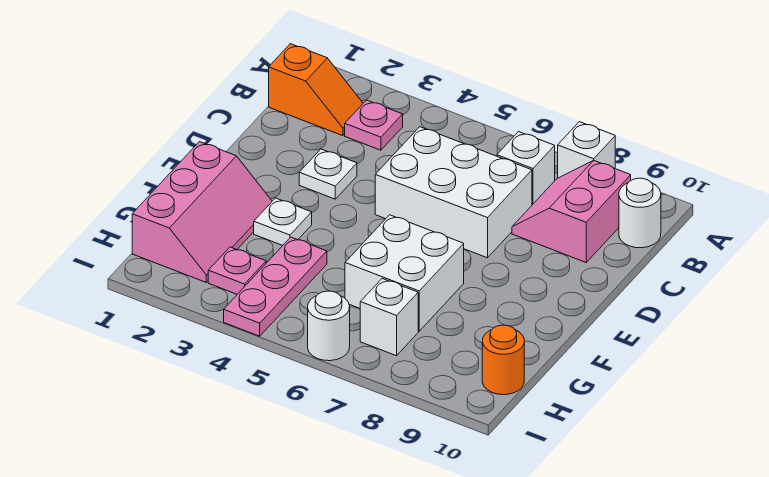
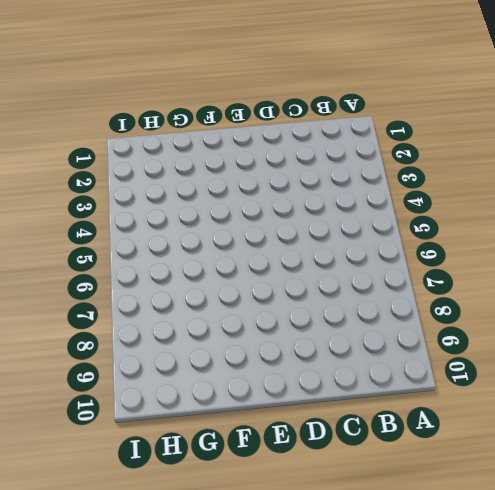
none -> white 1x1 brick [558,122,615,178]
none -> orange 1x2 slope [269,44,363,136]
none -> pink 1x1 plate [345,100,403,150]

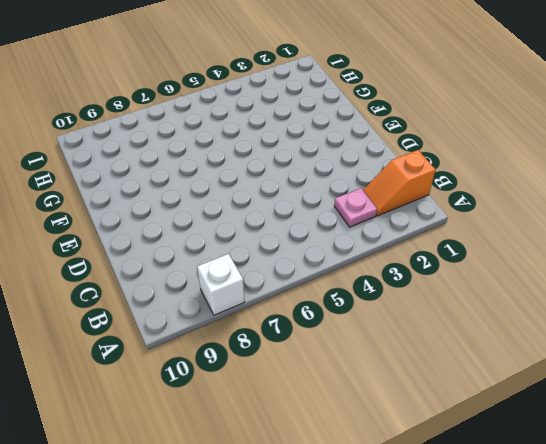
none -> white 1x1 brick [497,132,555,205]
none -> pink 2x2 slope [512,160,631,262]
none -> white 1x1 round brick [619,178,661,248]

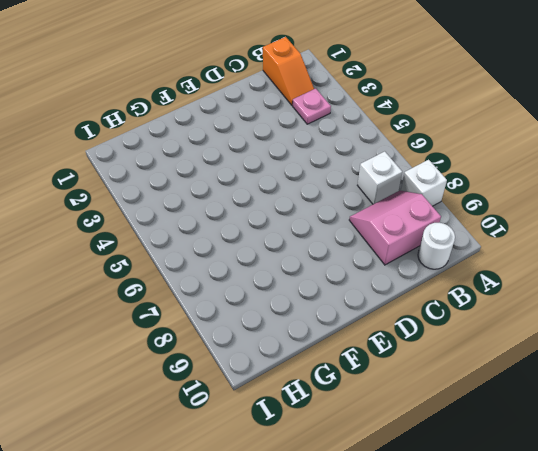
none -> white 2x3 brick [375,127,532,258]
none -> white 1x1 plate [299,149,357,199]
none -> pink 2x3 slope [132,142,272,282]

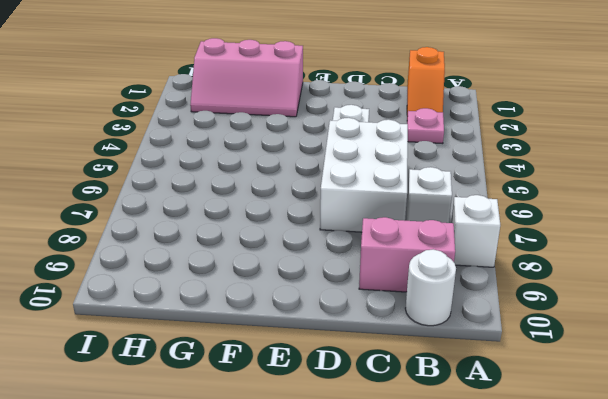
none -> white 1x1 plate [254,198,312,245]
none -> white 2x2 brick [345,215,464,331]
none -> pink 1x3 plate [224,237,327,336]

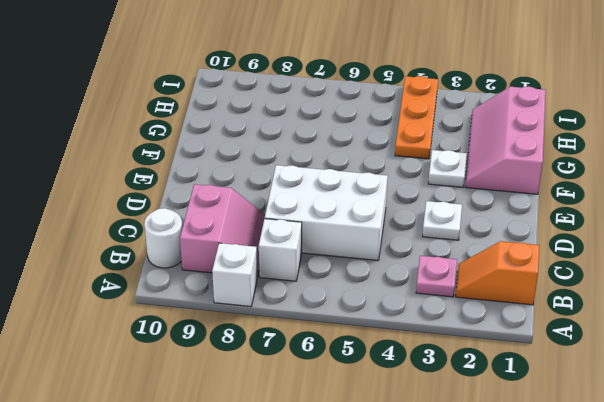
orange 1x3 plate [395,76,438,159] -> pink 1x3 plate [224,237,327,336]
none -> white 2x2 brick [345,215,464,331]
none -> pink 1x1 plate [208,247,266,294]
none -> white 1x1 brick [360,279,418,356]

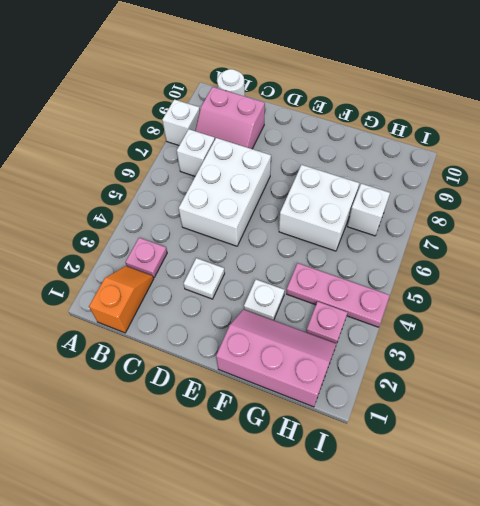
none -> orange 1x1 round brick [482,325,524,395]
none -> white 1x1 round brick [308,291,350,361]

